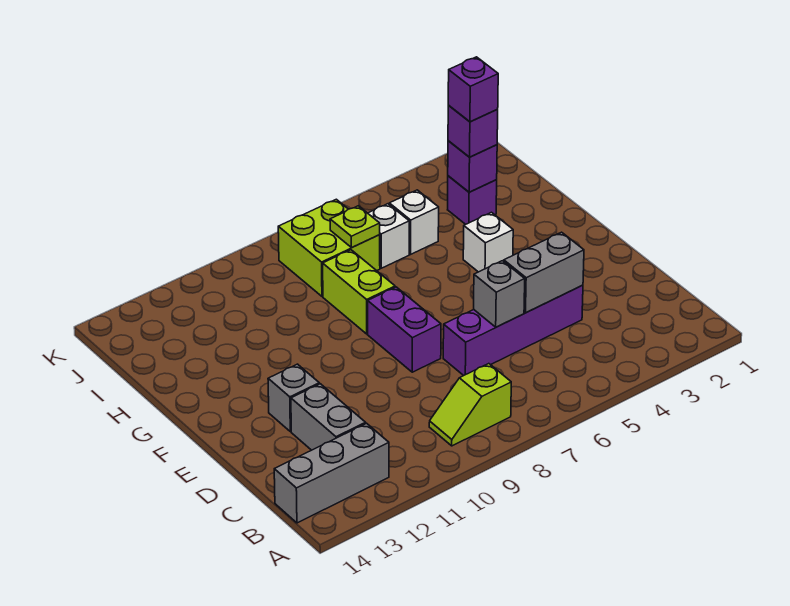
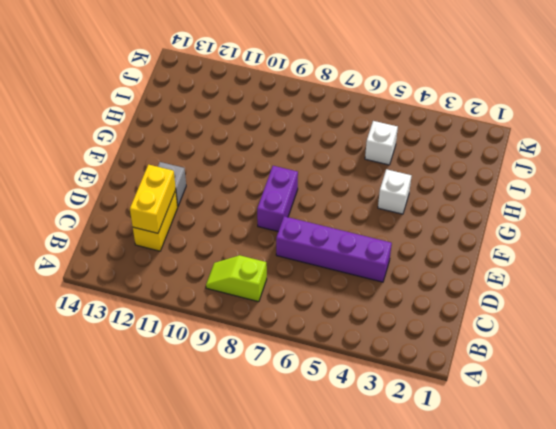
yellow 1x2 brick [133,190,178,251] -> grey 1x2 brick [291,384,366,450]
yellow 1x2 brick [130,165,176,233] -> none
none -> grey 1x3 brick [274,423,389,523]
none -> lime 1x2 brick [323,250,395,334]
none -> purple 1x1 brick [448,176,497,224]

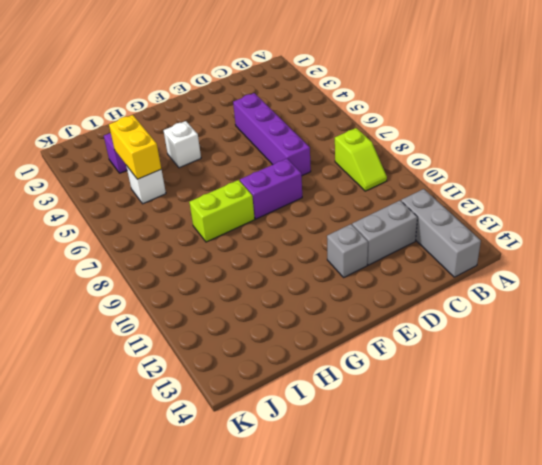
yellow 1x2 brick [109,115,161,179] -> none
none -> white 1x1 brick [368,204,409,268]
none -> lime 2x2 brick [278,199,380,296]
none -> grey 1x2 brick [504,232,584,313]

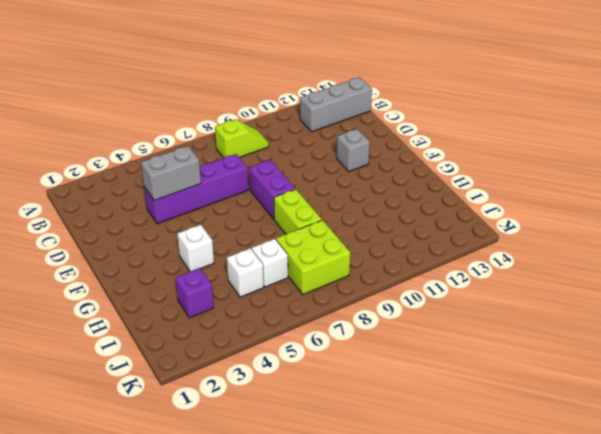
none -> grey 1x2 brick [291,384,366,450]
none -> grey 1x1 brick [474,261,525,327]
none -> purple 1x1 brick [448,141,497,192]

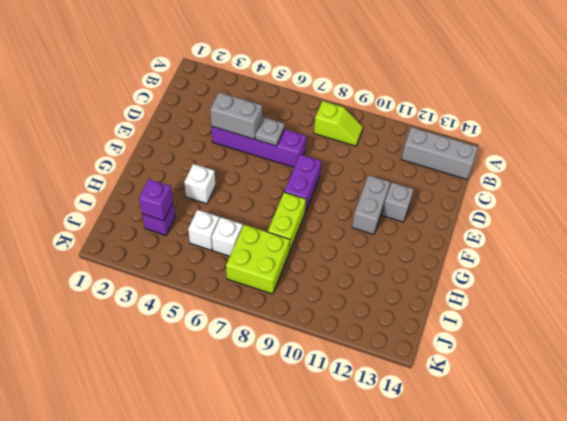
grey 1x1 plate [255,117,284,146] -> grey 1x1 brick [474,261,525,327]
grey 1x2 brick [352,175,390,235] -> grey 1x2 brick moved to [291,384,366,450]
none -> lime 1x1 plate [330,206,380,248]
none -> purple 1x1 brick [448,106,498,157]
none -> purple 1x1 brick [448,57,498,122]

